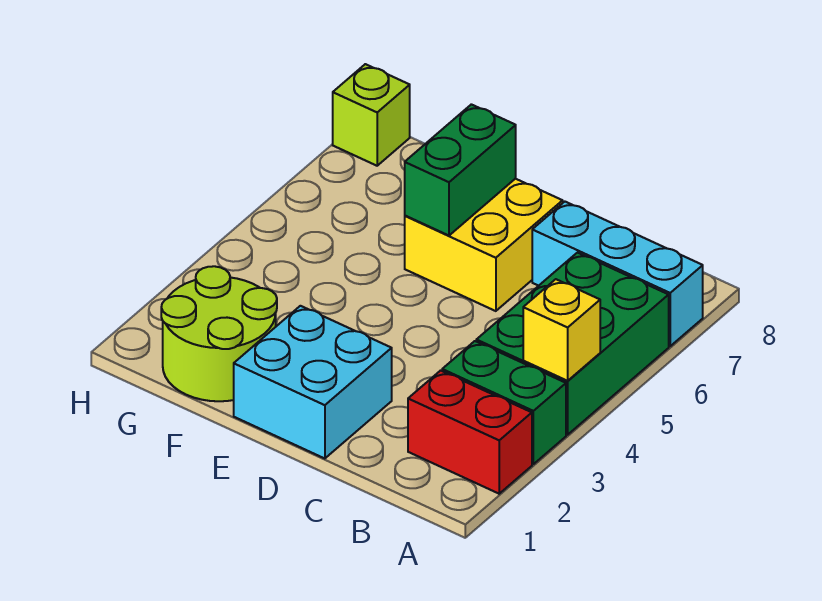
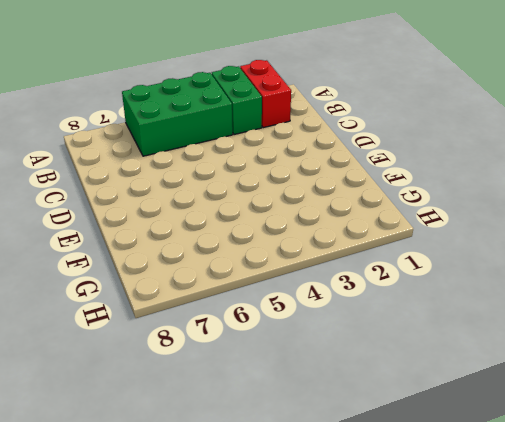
none -> cyan 1x3 brick [532,202,703,346]
none -> cyan 2x2 brick [234,306,392,459]

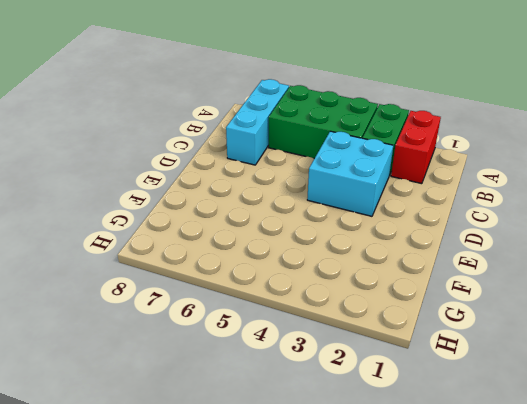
cyan 2x2 brick [307,131,393,216] -> cyan 2x2 brick moved to [234,306,392,459]
none -> yellow 2x2 brick [405,179,563,311]
none -> lime 2x2 round brick [161,266,277,401]

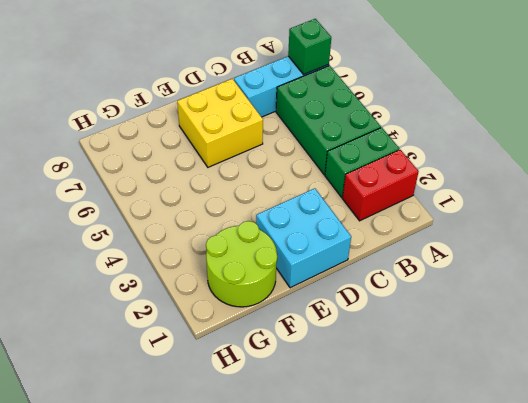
green 1x1 brick [288,19,331,75] -> none
none -> lime 1x1 brick [333,64,410,166]
none -> yellow 1x1 brick [523,279,600,381]

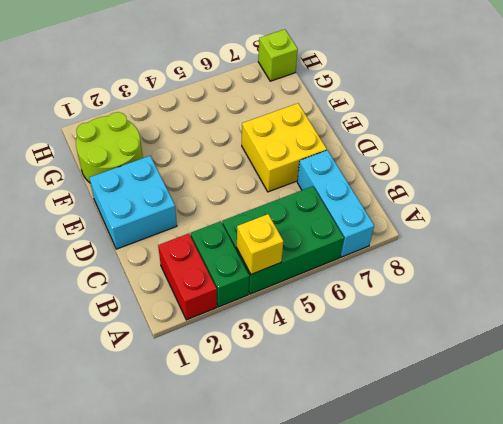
none -> green 1x2 brick [405,104,516,236]

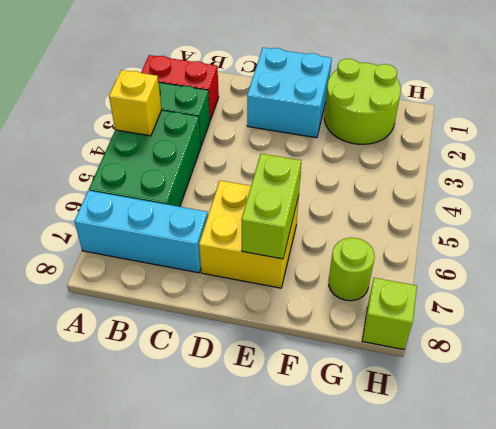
lime 1x2 brick [241,154,301,259] -> green 1x2 brick [405,104,516,236]
lime 1x1 round brick [329,238,375,301] -> none

